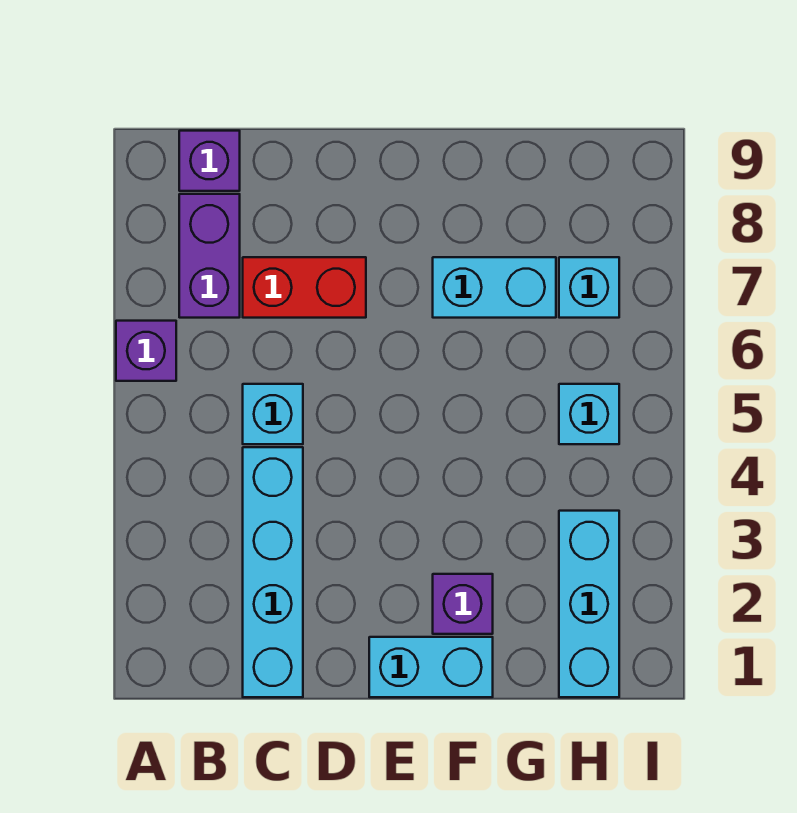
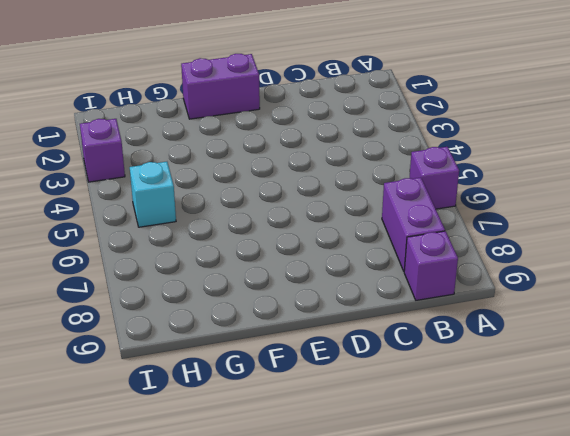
purple 1x2 brick [181,54,260,119] -> cyan 1x2 brick [369,637,493,697]
purple 1x1 brick [80,119,125,182] -> purple 1x1 brick moved to [433,574,493,634]
none -> cyan 1x4 brick [243,447,303,697]
none -> cyan 1x1 brick [243,384,303,444]
none -> red 1x2 brick [243,257,366,318]

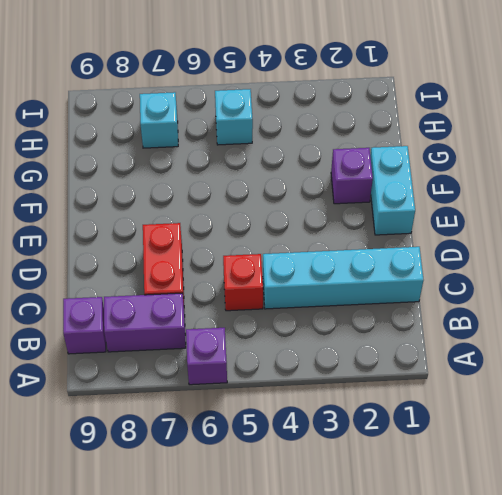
red 1x1 brick [223,254,263,311] -> cyan 1x1 brick [243,384,303,444]
none -> cyan 1x2 brick [433,257,556,318]
none -> cyan 1x3 brick [559,511,619,697]

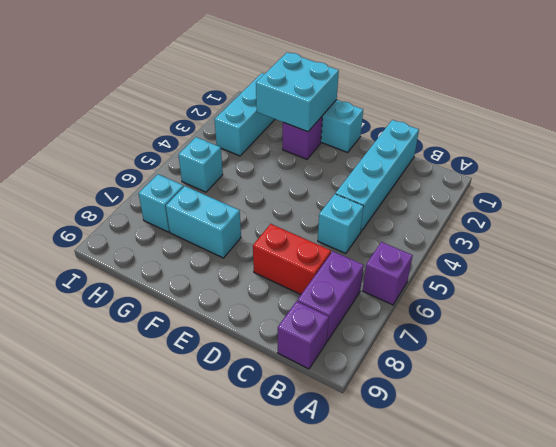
cyan 2x2 brick [256,52,339,132] -> none

